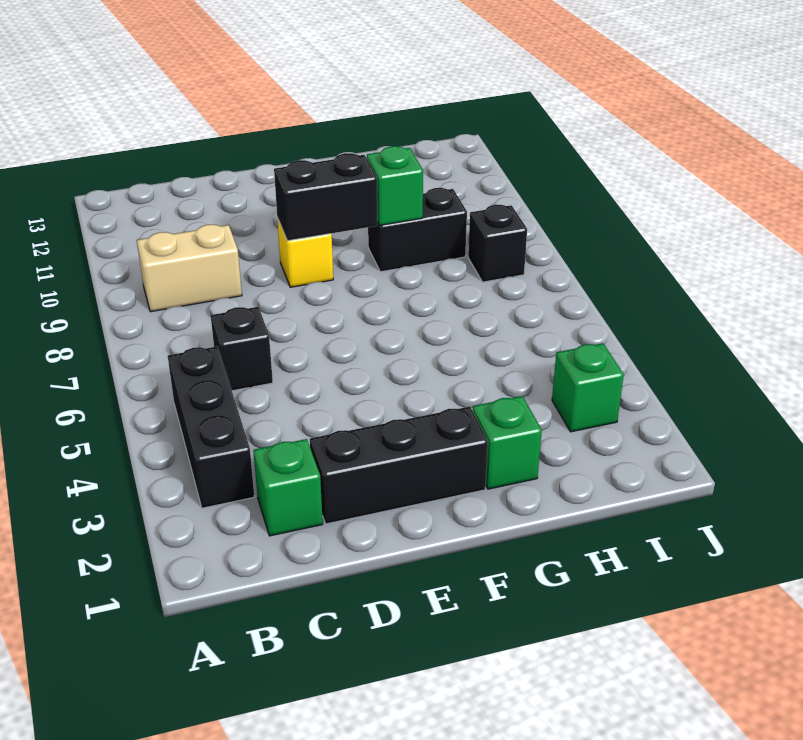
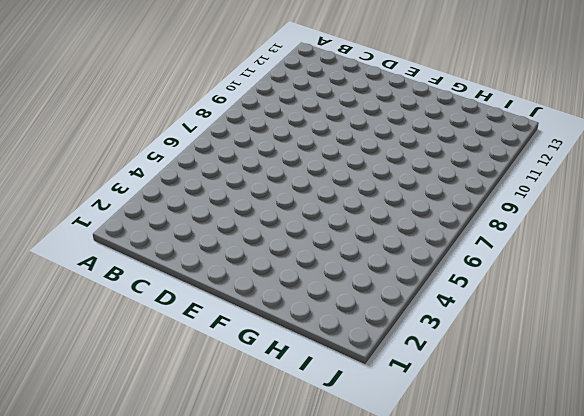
none -> black 1x3 brick [168,346,255,508]
none -> tan 1x2 brick [137,224,242,312]
none -> green 1x1 brick [253,439,323,536]

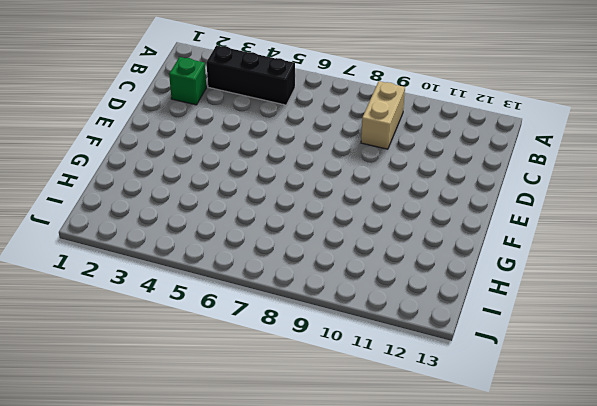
none -> black 1x1 brick [211,307,273,391]
none -> black 1x3 brick [310,407,488,524]
none -> yellow 1x1 brick [277,218,333,287]

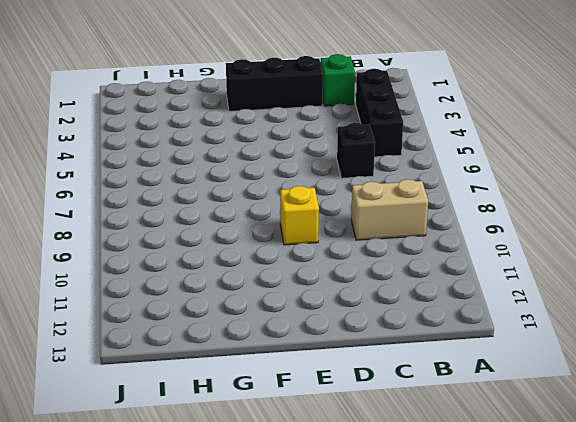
none -> green 1x1 brick [472,396,542,489]
none -> black 1x2 brick [368,188,467,272]
none -> green 1x1 brick [552,343,624,432]

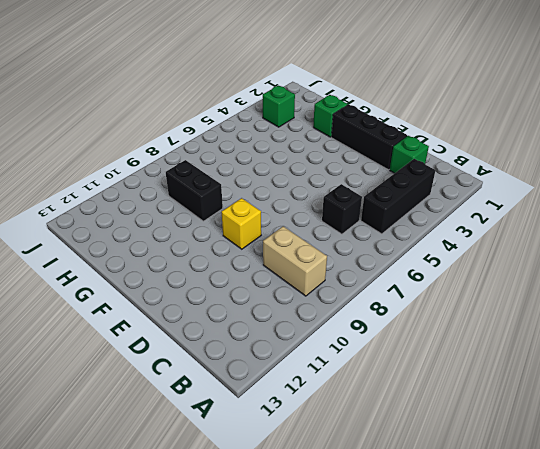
none -> black 1x1 brick [468,205,527,282]
none -> black 1x2 brick [274,153,377,241]
none -> green 1x1 brick [367,146,423,225]

